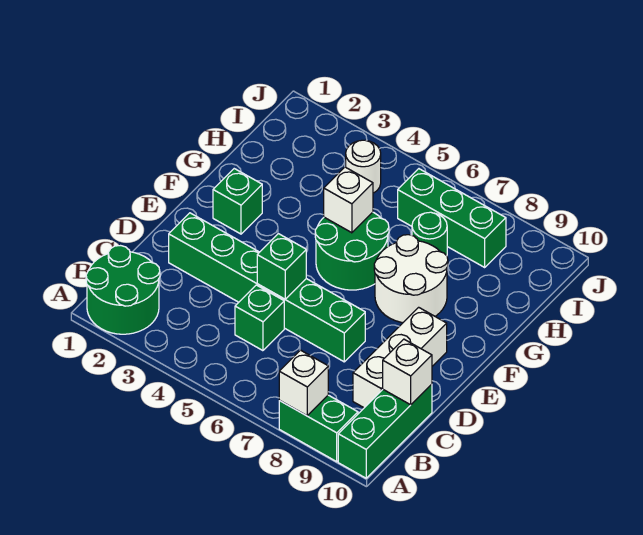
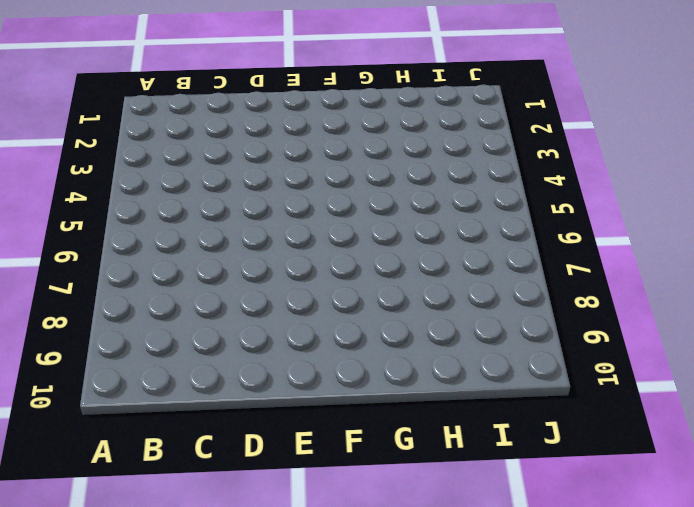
none -> green 2x2 round brick [86,246,160,334]
none -> green 1x2 brick [279,395,358,462]
none -> green 1x3 brick [338,384,432,478]

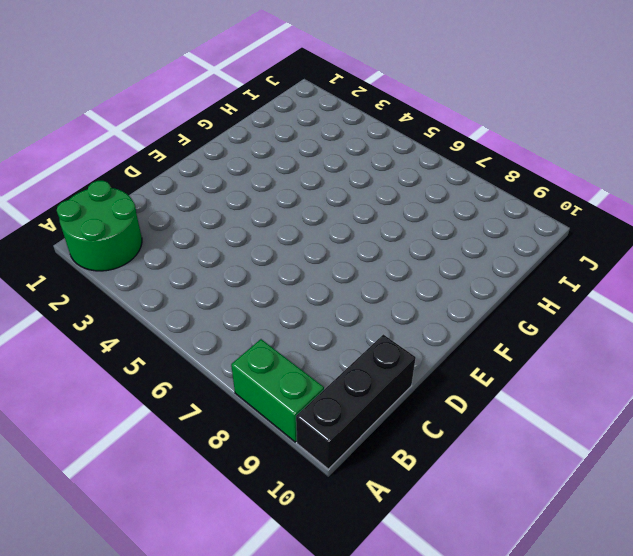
black 1x3 brick [296,334,416,469] -> green 1x3 brick [338,384,432,478]
none -> green 1x1 brick [235,285,284,351]
none -> white 1x3 brick [353,307,447,408]
none -> green 1x6 brick [169,213,365,362]

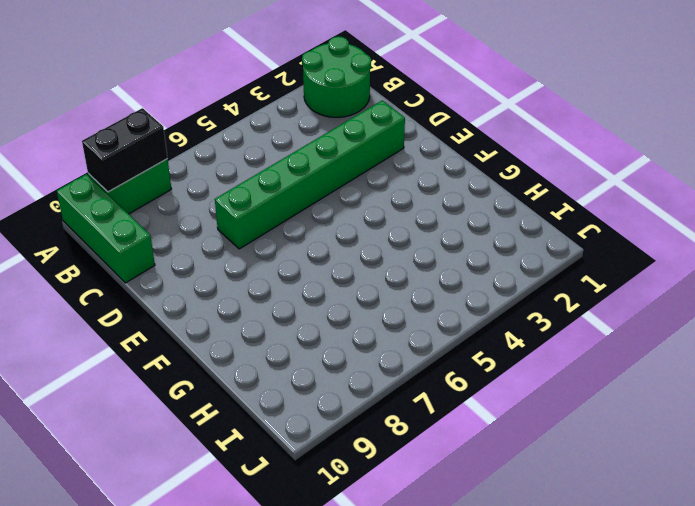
black 1x2 brick [82,108,167,192] -> white 1x1 brick [279,350,328,416]
none -> green 1x1 brick [235,285,284,351]
none -> white 1x3 brick [353,307,447,408]
none -> green 1x1 brick [213,169,262,234]

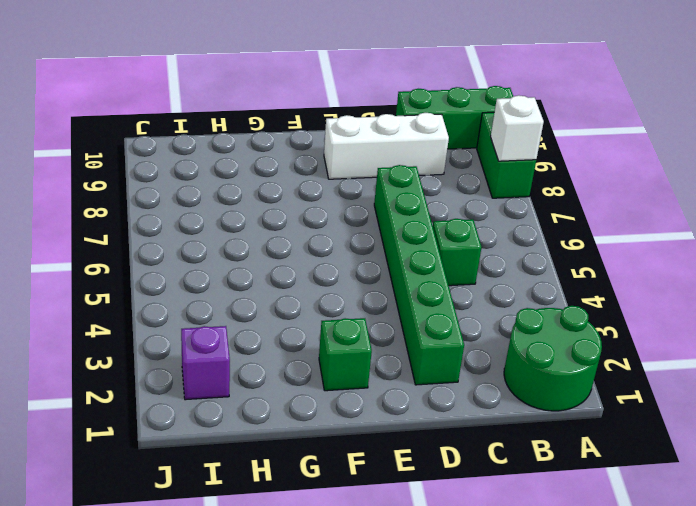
purple 1x1 brick [181,326,230,400] -> none
none -> green 2x2 round brick [315,212,389,290]
none -> white 2x2 round brick [374,235,448,323]
none -> green 1x1 round brick [412,212,447,256]

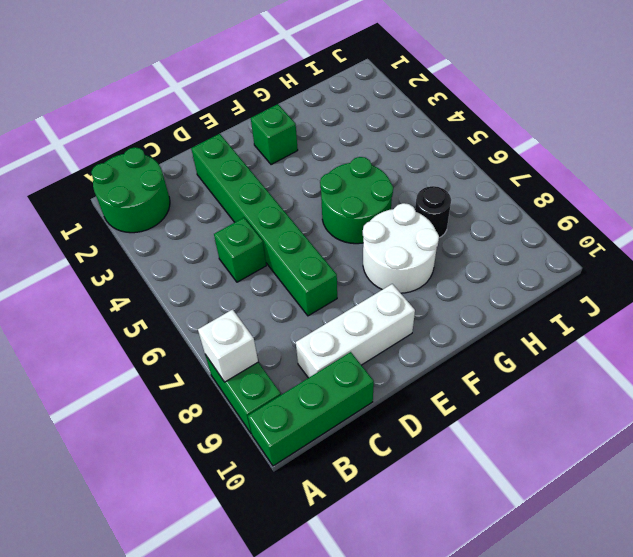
black 1x1 round brick [415,186,451,238] -> green 1x1 round brick [412,212,447,256]
none -> white 1x1 round brick [346,140,381,193]
none -> green 1x3 brick [398,169,506,267]
none -> white 1x1 brick [383,339,432,405]

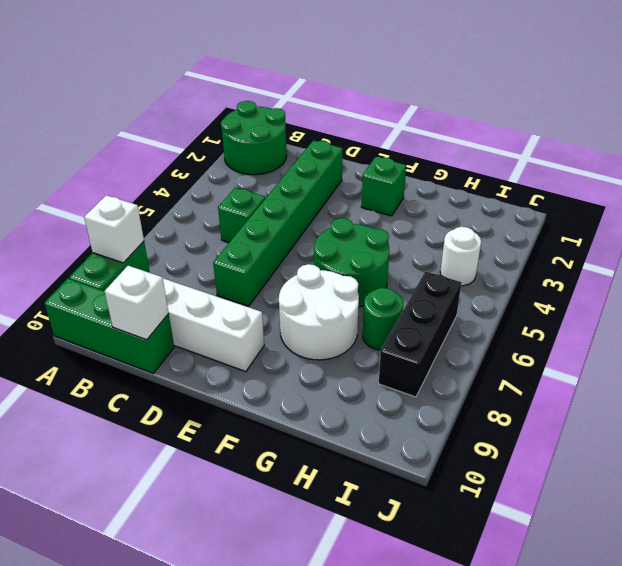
black 1x3 brick [379,271,462,397] -> green 1x3 brick [398,169,506,267]
none -> green 1x1 brick [257,234,306,299]
none -> white 1x1 brick [324,167,373,233]

